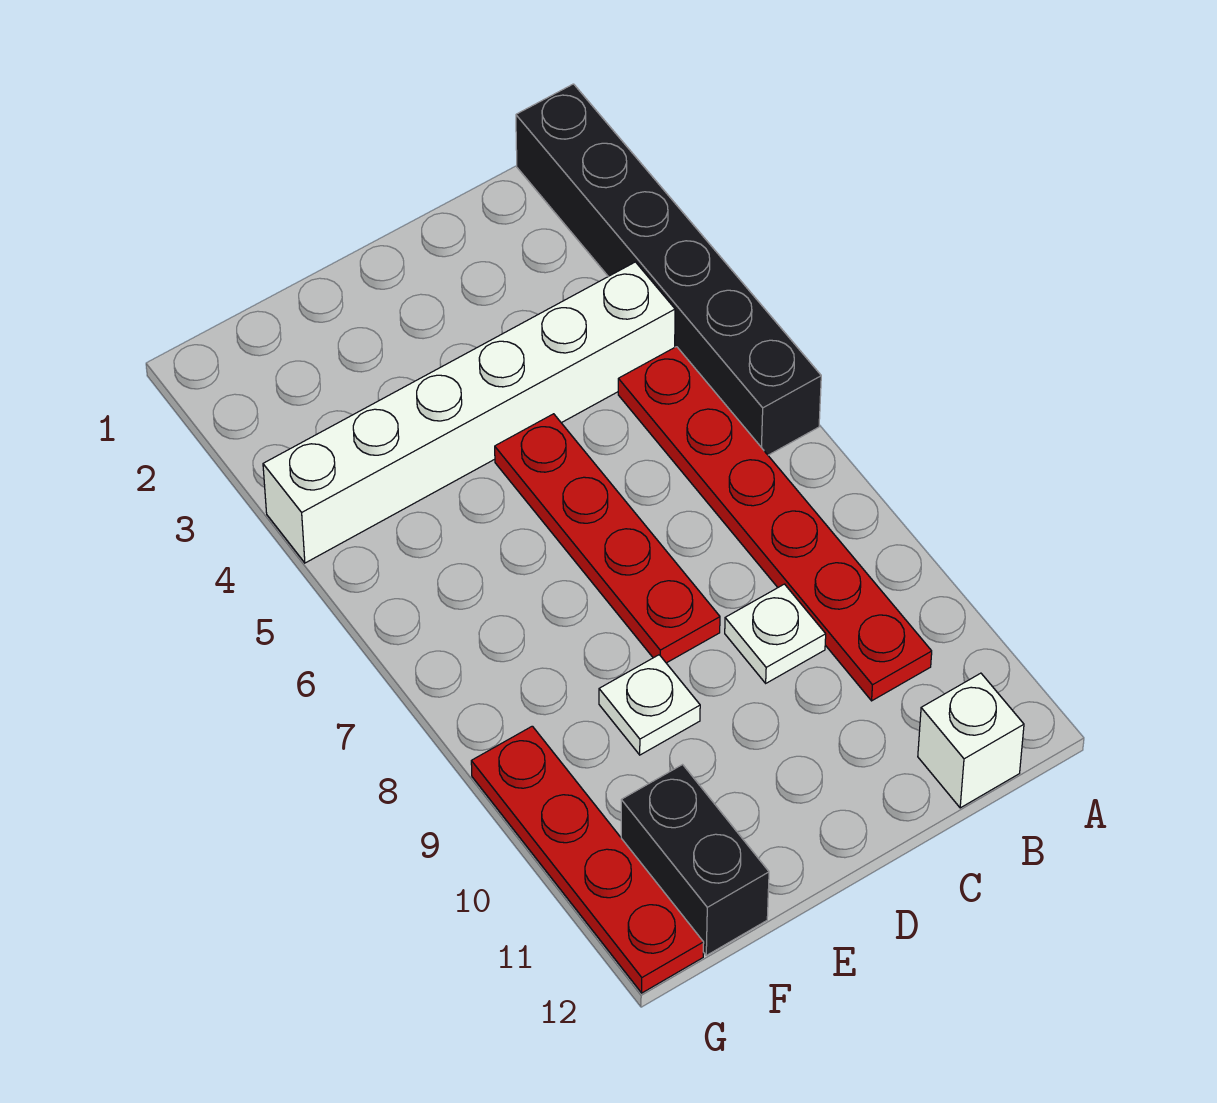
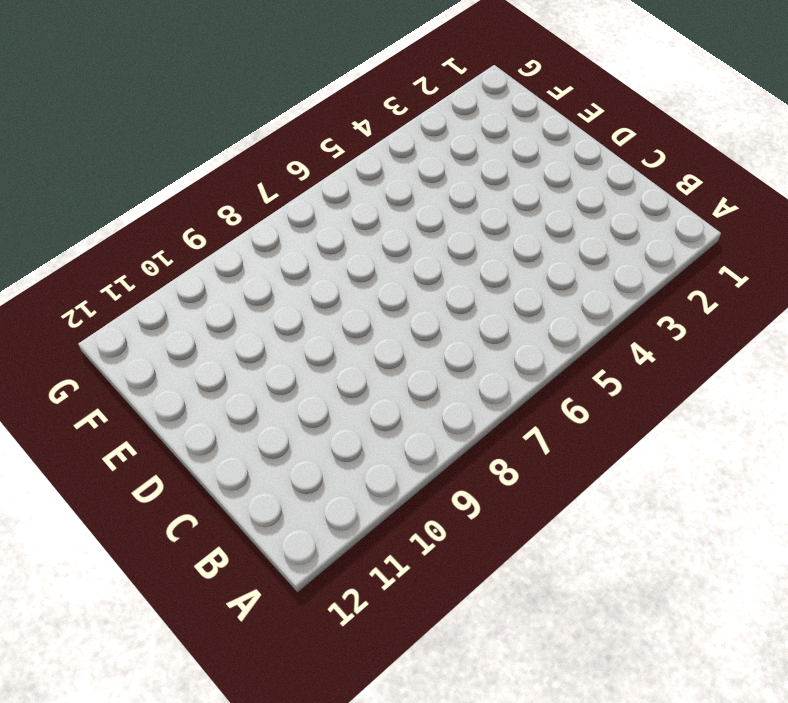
none -> black 1x6 brick [516,84,821,455]
none -> white 1x6 brick [263,262,675,563]

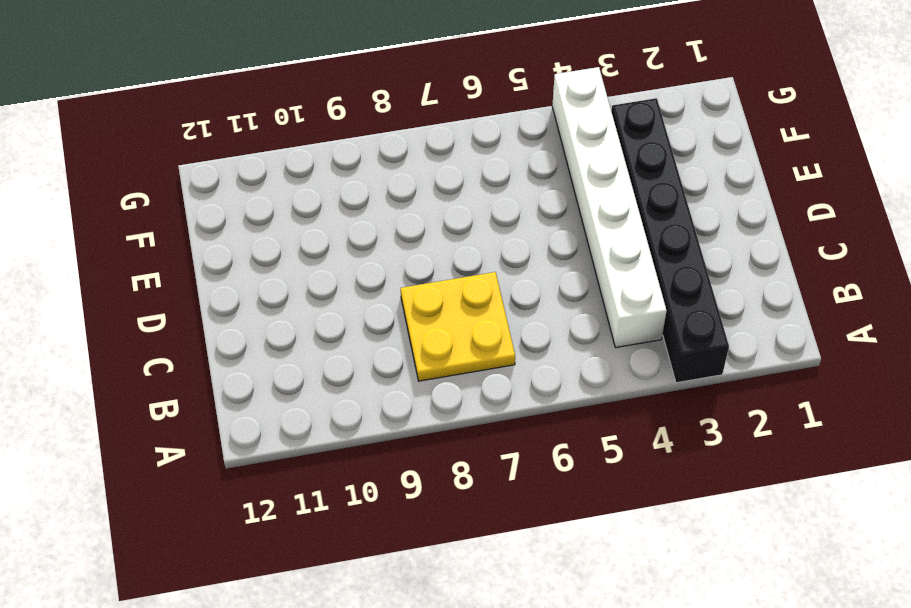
black 1x6 brick [611,98,729,383] -> black 1x6 brick turned to [516,84,821,455]
yellow 2x2 plate [401,272,515,381] -> red 1x6 plate [618,347,932,701]
none -> white 1x1 brick [918,673,1024,808]
none -> white 1x1 plate [725,584,826,683]

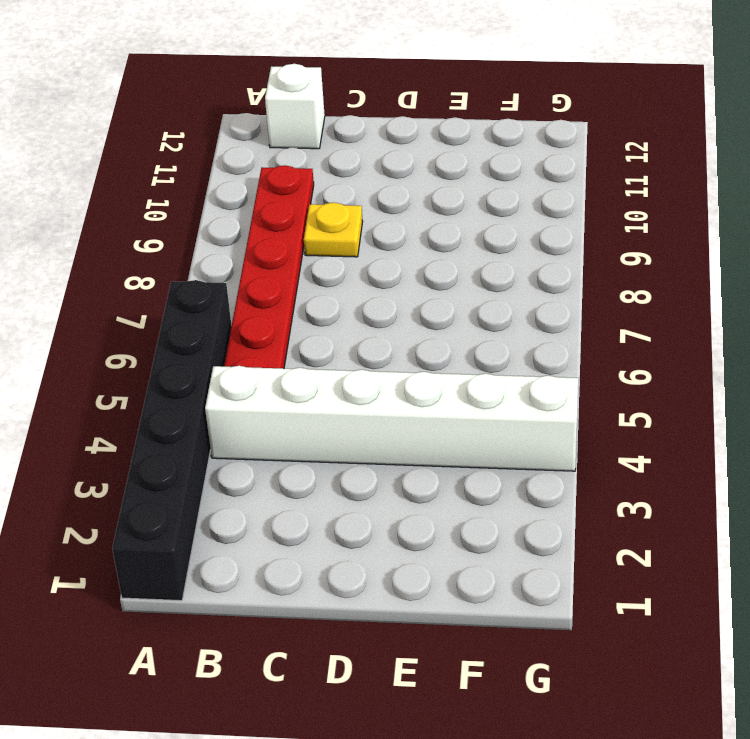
yellow 1x1 plate [304,203,363,257] -> white 1x1 plate [725,584,826,683]
none -> red 1x4 plate [495,414,720,663]
none -> white 1x1 plate [599,655,700,755]

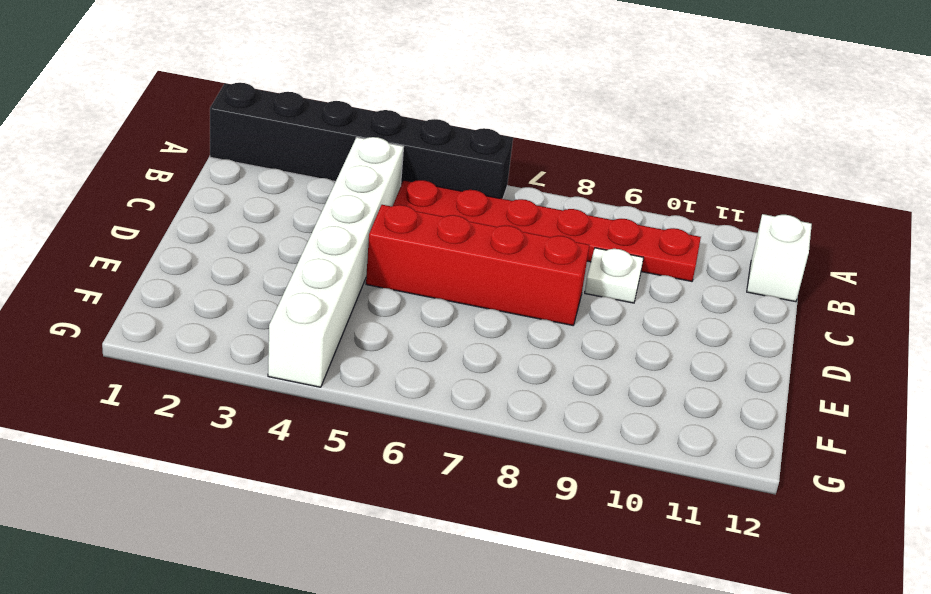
red 1x4 brick [366,205,589,325] -> red 1x4 plate [495,414,720,663]
none -> white 1x1 plate [599,655,700,755]
none -> black 1x2 brick [621,765,769,955]

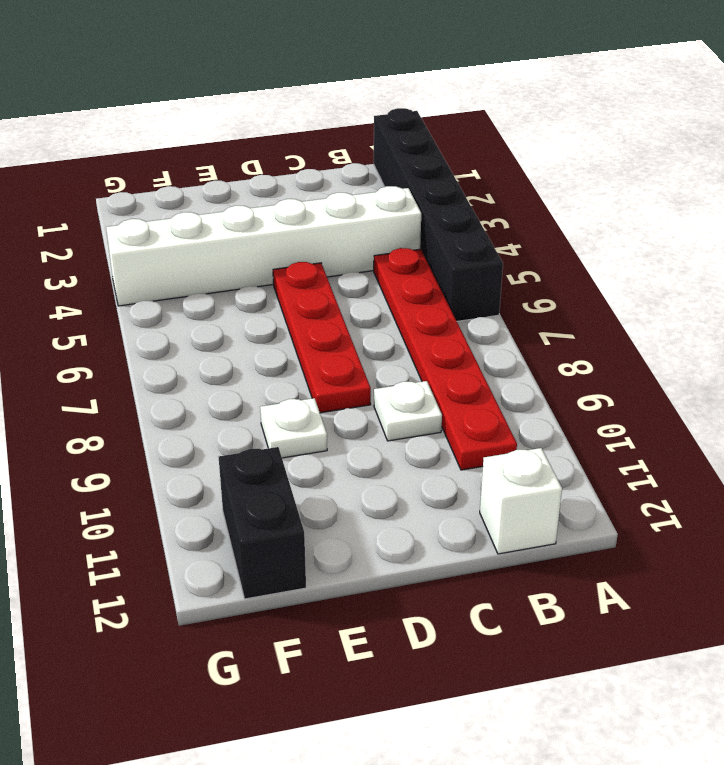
none -> red 1x4 plate [471,726,704,993]

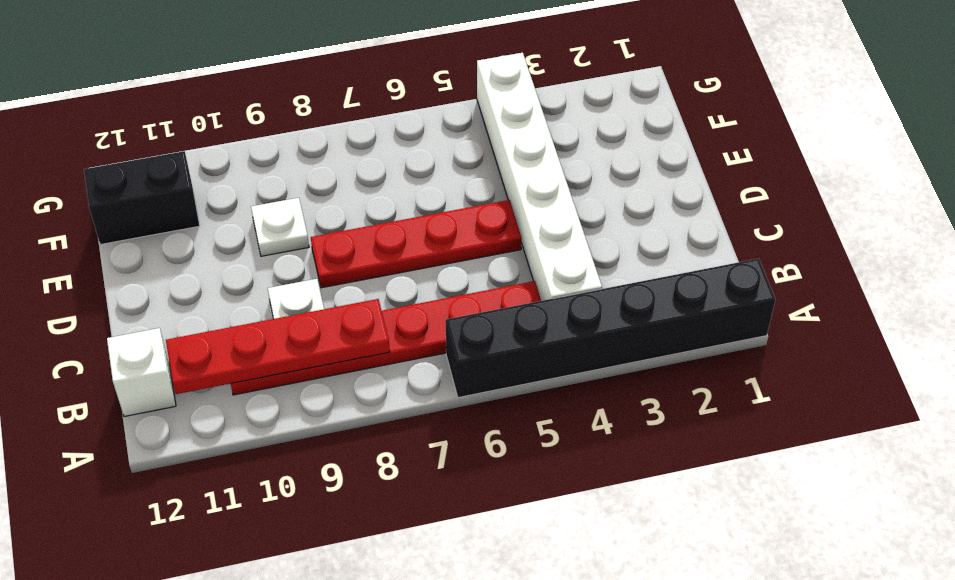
red 1x4 plate [166,299,390,394] -> red 1x4 plate moved to [471,726,704,993]

